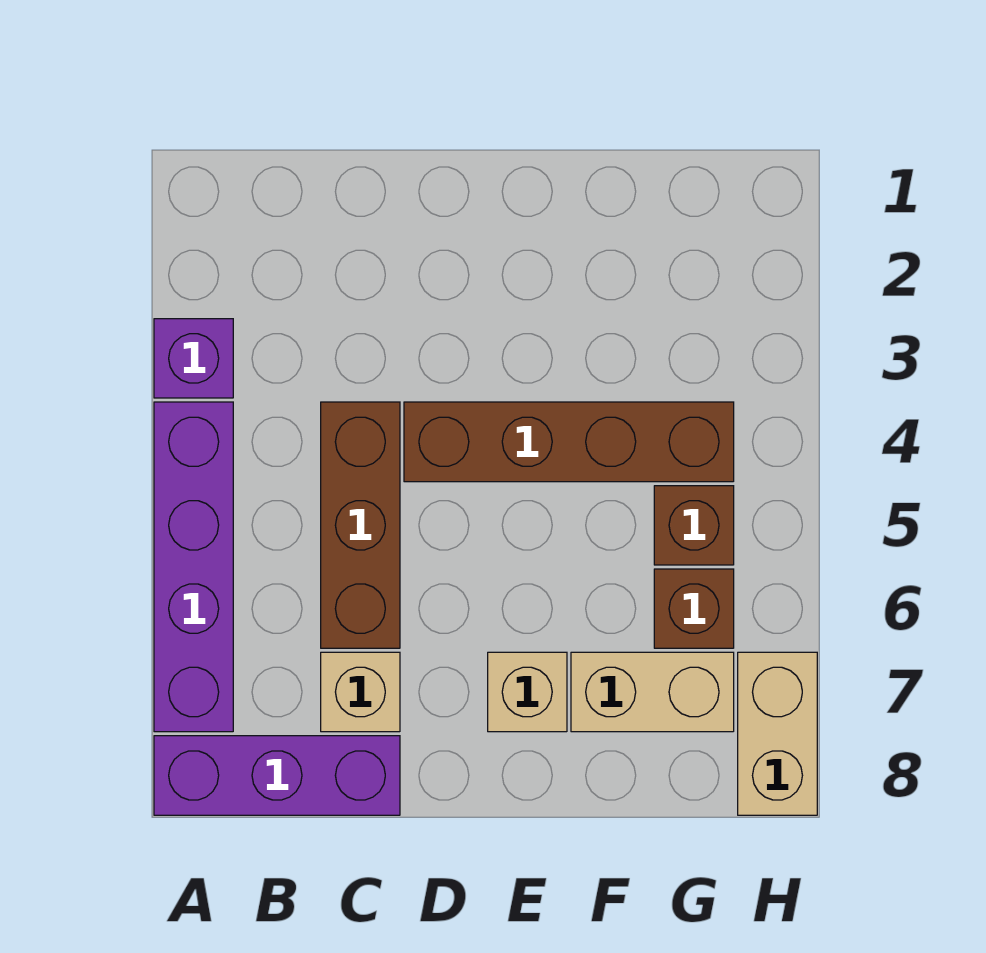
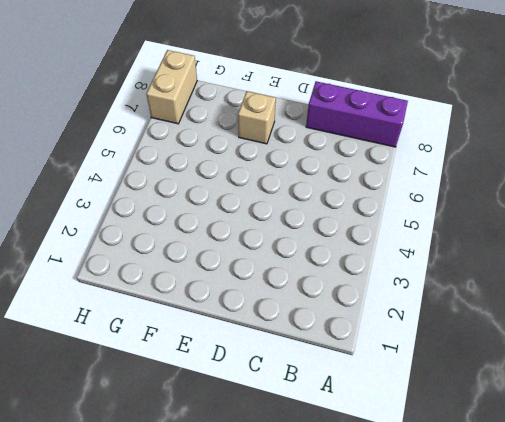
none -> purple 1x1 brick [154,319,233,398]
none -> purple 1x4 brick [154,402,233,732]

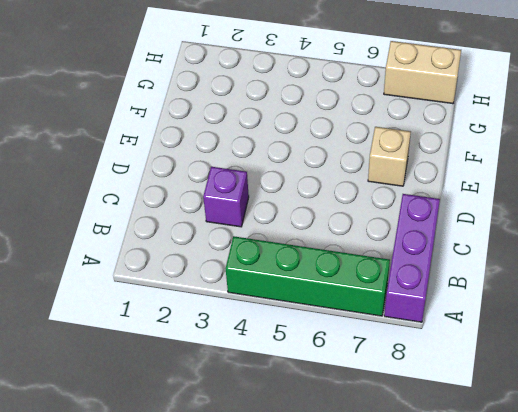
green 1x4 brick [226,236,390,316] -> purple 1x4 brick [154,402,233,732]
purple 1x1 brick [203,167,249,227] -> purple 1x1 brick moved to [154,319,233,398]
none -> brown 1x3 brick [321,402,400,648]
none -> tan 1x1 brick [321,652,400,732]

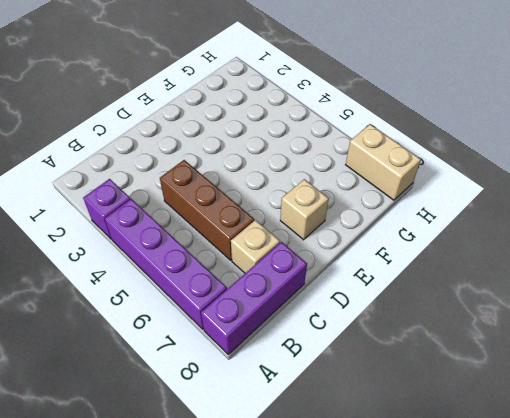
none -> brown 1x4 brick [404,402,734,482]
none -> tan 1x2 brick [571,652,734,732]

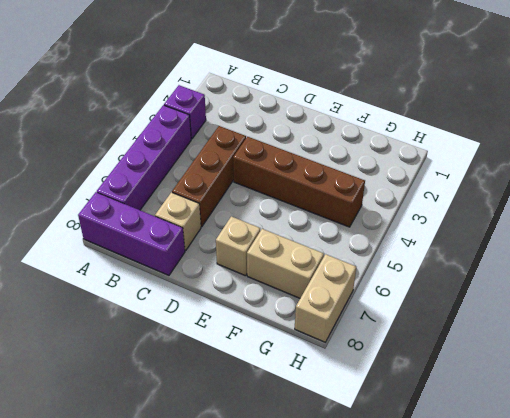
none -> brown 1x1 brick [654,486,734,565]
none -> brown 1x1 brick [654,569,734,648]

